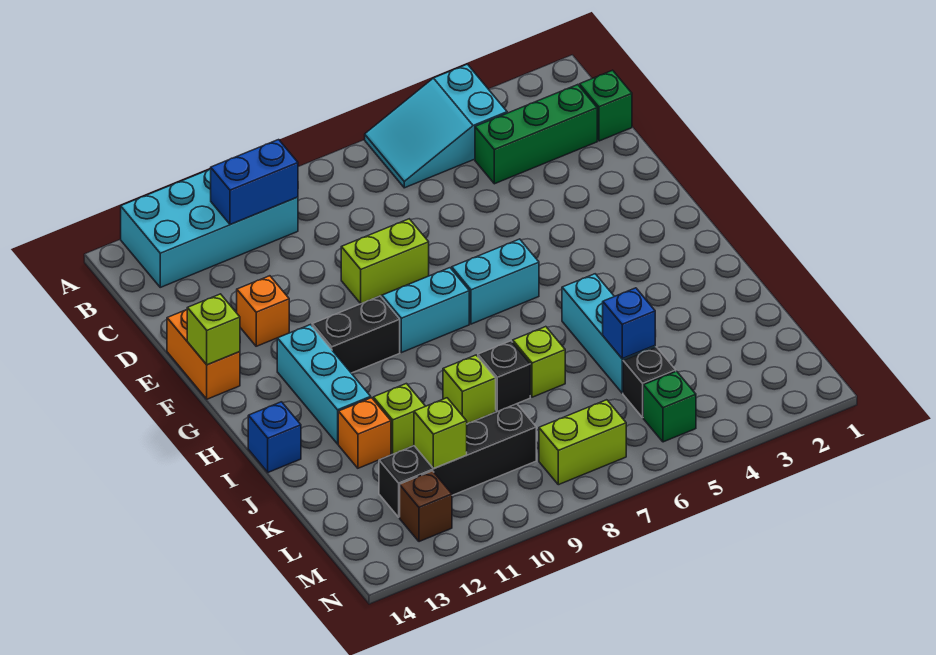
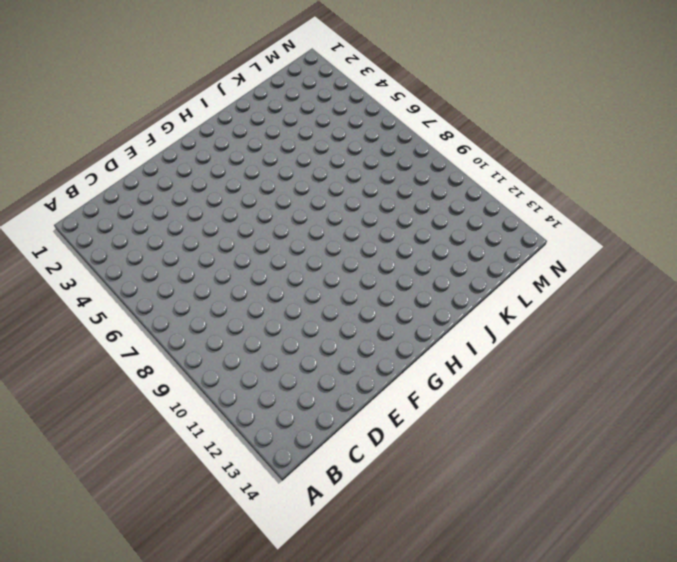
none -> cyan 2x3 slope [365,64,507,188]
none -> cyan 2x4 brick [121,169,298,287]
none -> green 1x1 brick [580,70,632,141]

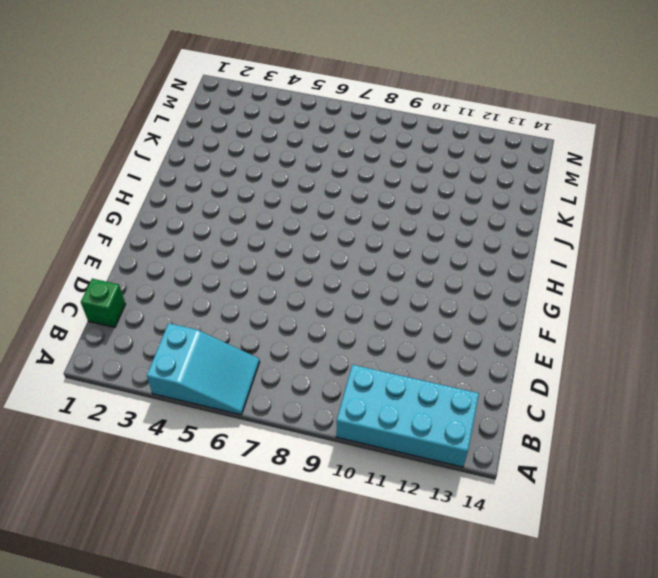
none -> green 1x3 brick [475,85,597,184]
none -> lime 1x2 brick [341,219,429,304]
none -> orange 1x1 brick [237,276,289,346]

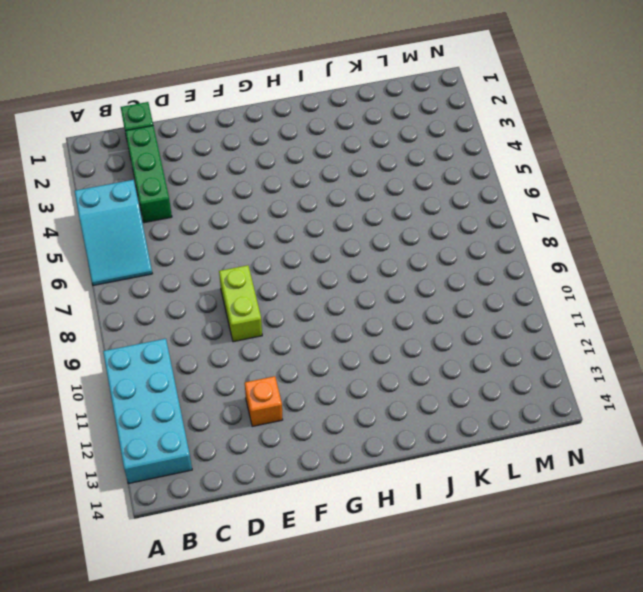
none -> orange 1x2 brick [167,310,240,399]
none -> cyan 1x2 brick [451,239,539,324]
none -> cyan 1x2 brick [382,268,469,353]

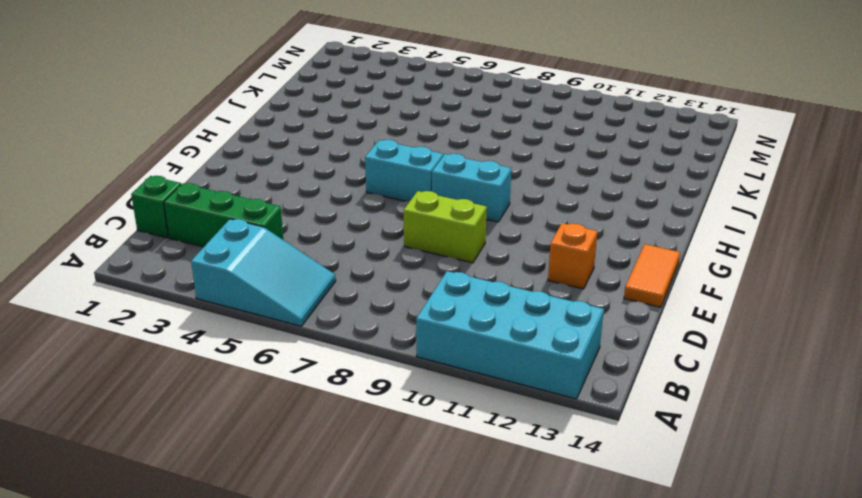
orange 1x2 tile [624,244,680,307] -> orange 1x2 brick [167,310,240,399]
none -> black 1x2 brick [312,296,400,373]
none -> cyan 1x3 brick [277,325,371,444]
none -> cyan 1x3 brick [562,274,655,393]

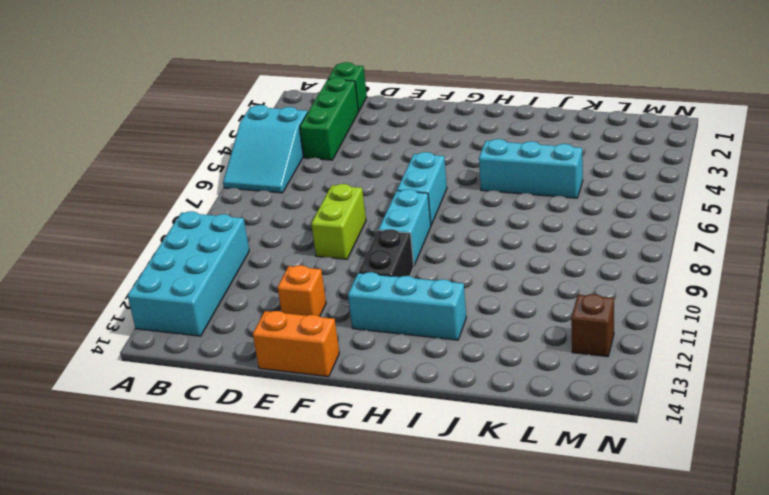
none -> blue 1x1 brick [248,402,301,472]
none -> lime 1x1 brick [513,327,565,397]
none -> black 1x1 brick [478,341,530,411]

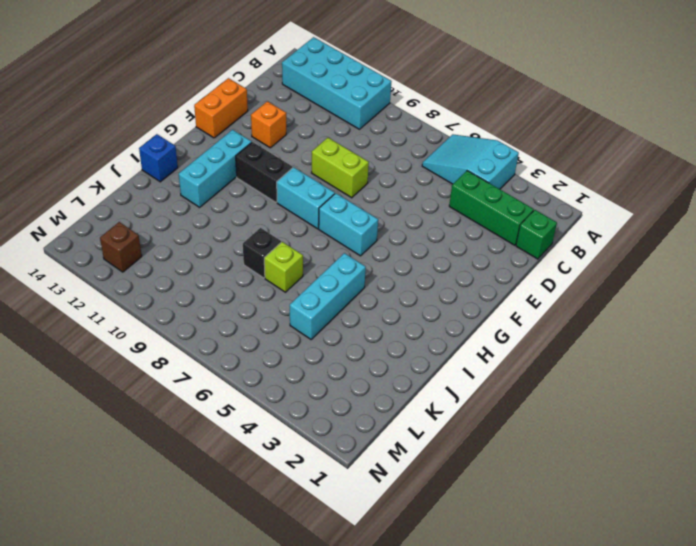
none -> lime 1x1 brick [443,355,496,424]
none -> lime 1x1 brick [373,384,425,454]
none -> orange 1x1 brick [338,398,391,468]

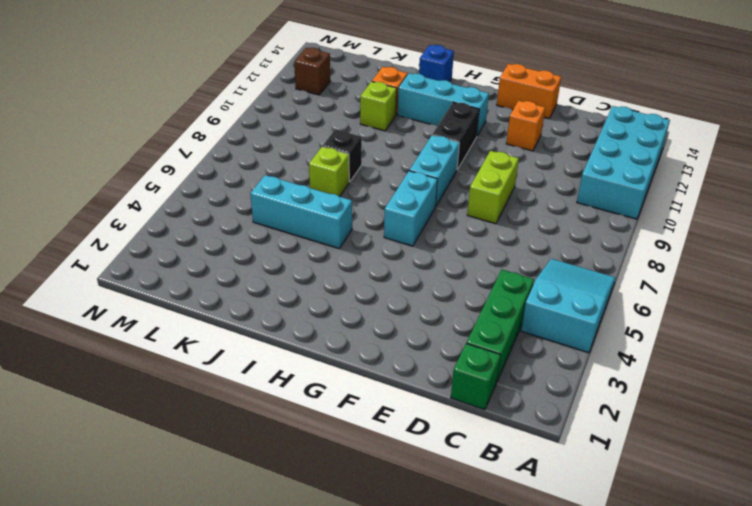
none -> lime 1x1 brick [443,355,496,424]
none -> black 1x1 brick [623,347,676,417]
none -> black 1x4 brick [379,404,536,517]

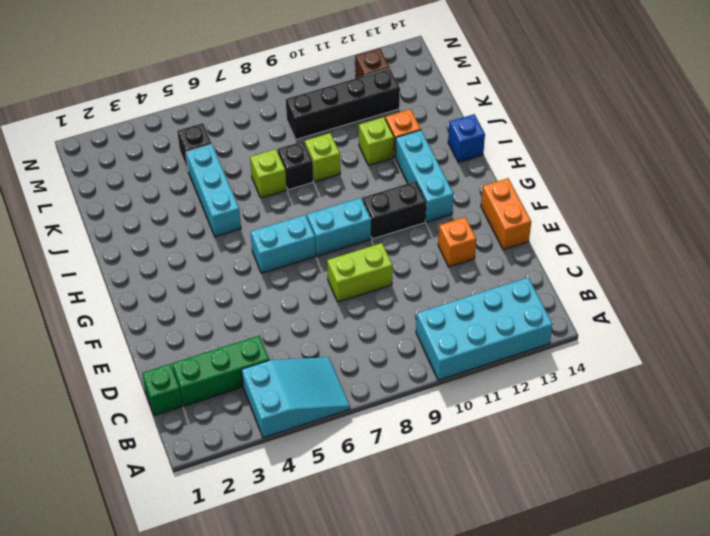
none -> green 1x1 brick [643,371,696,442]
none -> lime 1x2 brick [539,400,626,485]
none -> blue 1x2 brick [211,140,298,225]

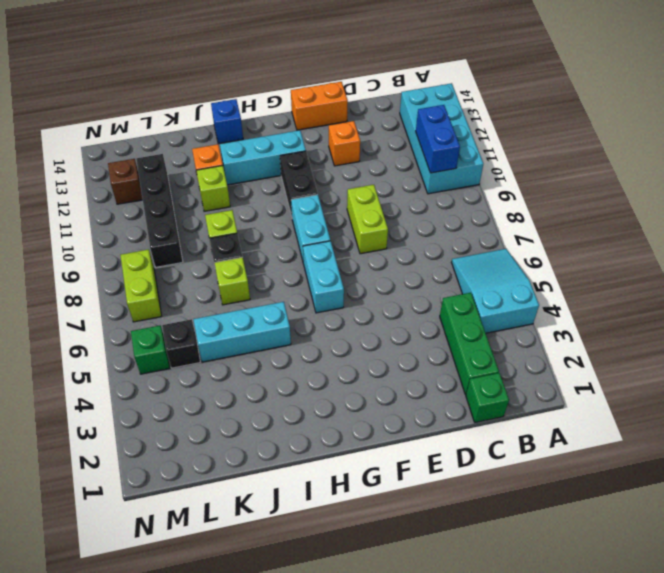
none -> lime 1x1 brick [187,294,240,365]
none -> blue 1x1 brick [603,288,655,359]
none -> lime 1x1 brick [414,398,467,468]

